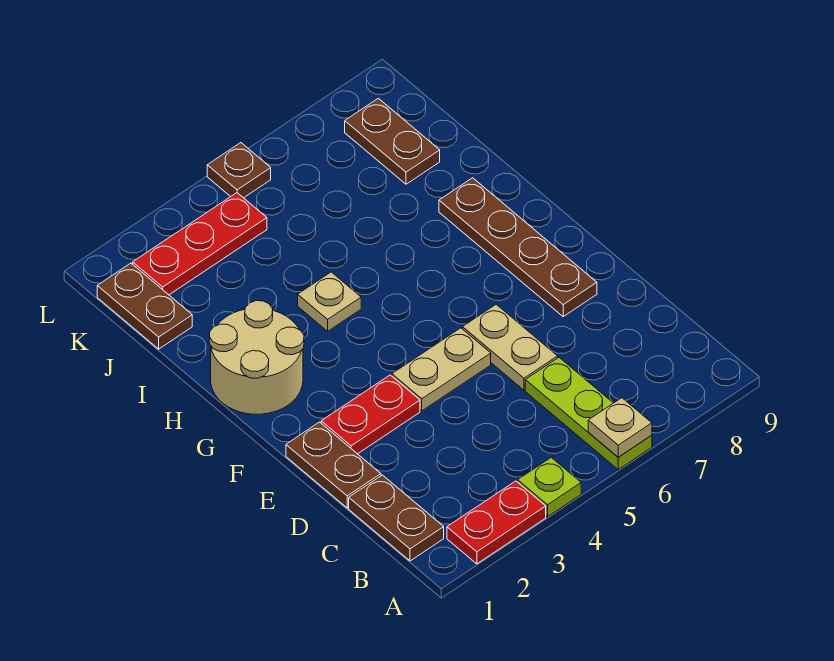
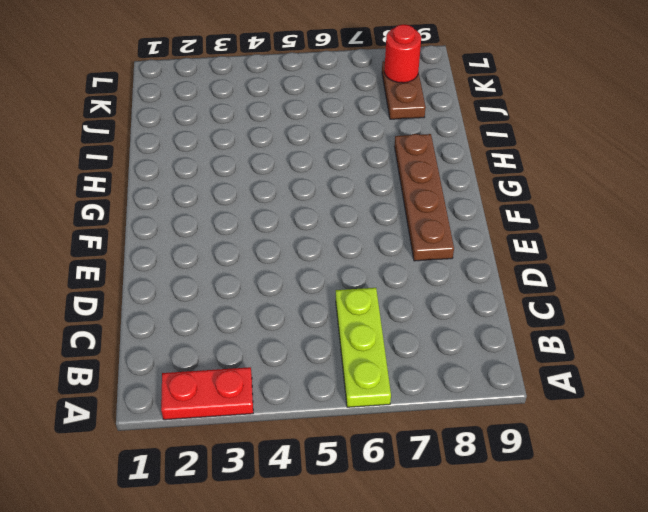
red 1x1 round brick [384,24,421,83] -> none
none -> lime 1x1 plate [518,457,581,517]
none -> brown 1x2 plate [349,475,444,561]
none -> brown 1x2 plate [286,422,381,508]

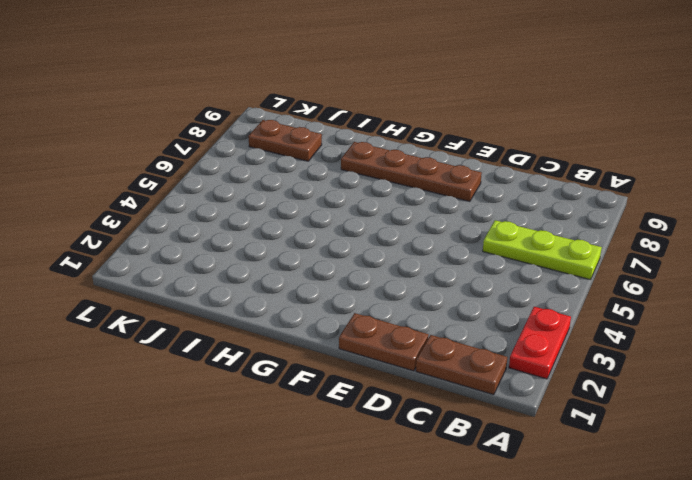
none -> lime 1x1 plate [518,457,581,517]
none -> tan 1x2 plate [463,304,558,390]
none -> red 1x2 plate [321,375,420,454]

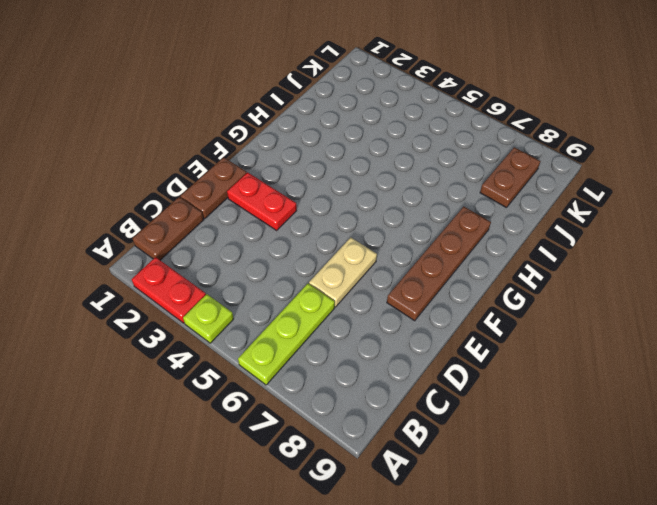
none -> tan 1x2 plate [392,328,491,411]
none -> tan 2x2 round brick [209,301,304,414]
none -> tan 1x1 plate [298,272,361,331]

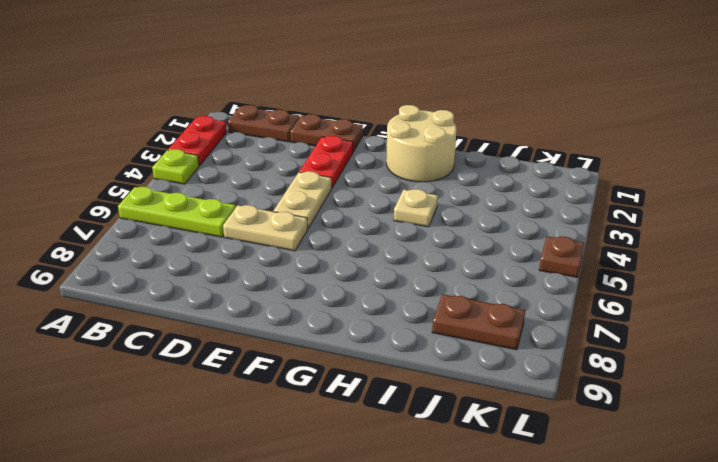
none -> brown 1x4 plate [439,178,597,317]
none -> brown 1x2 plate [97,263,192,349]
none -> red 1x3 plate [133,193,267,295]

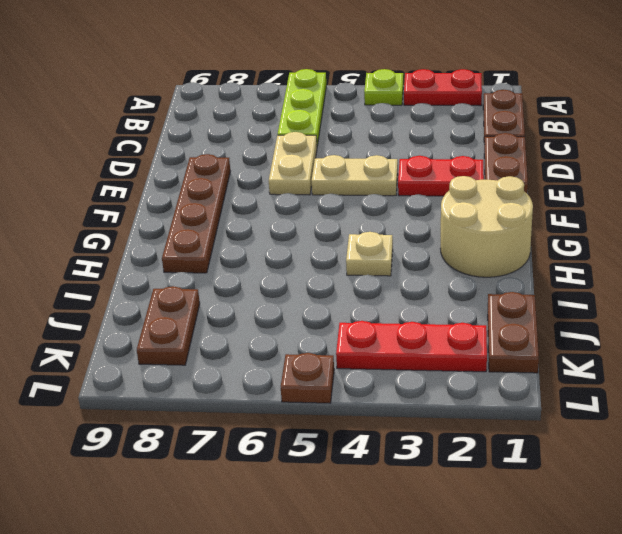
none -> tan 1x1 plate [588,398,652,457]

